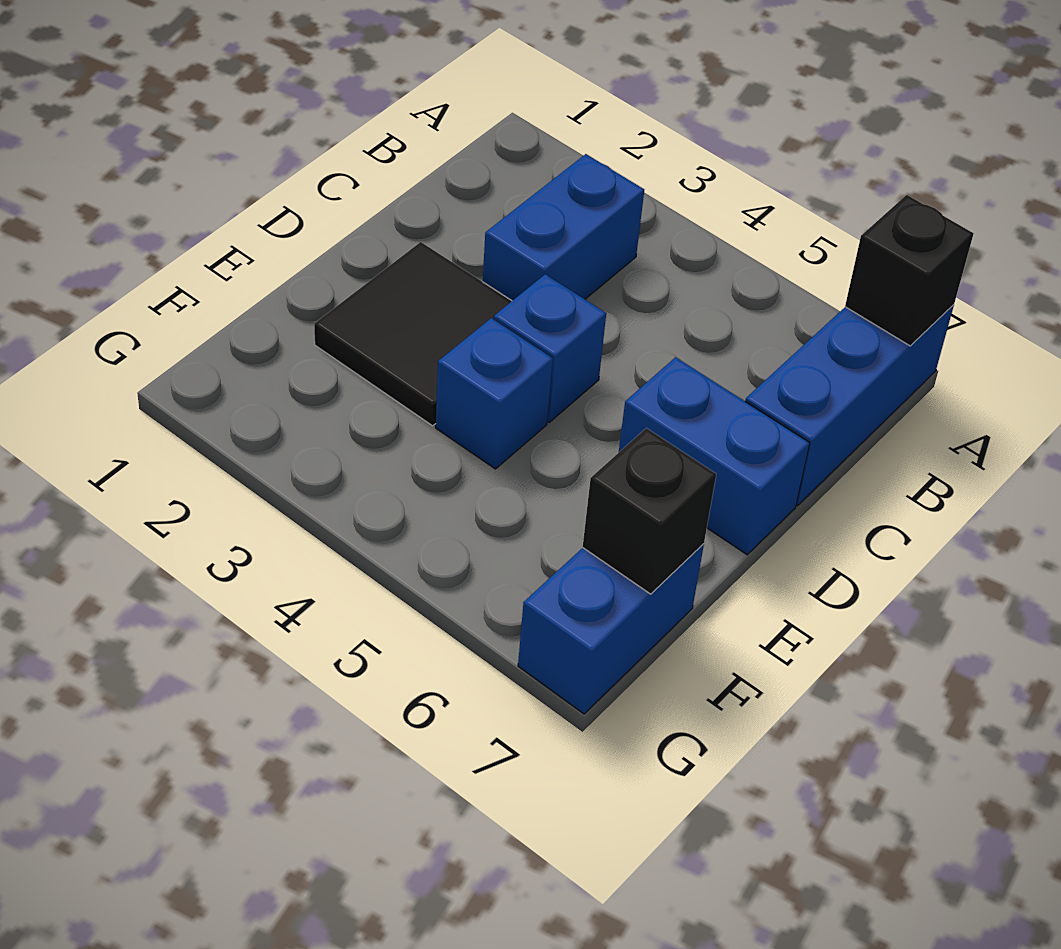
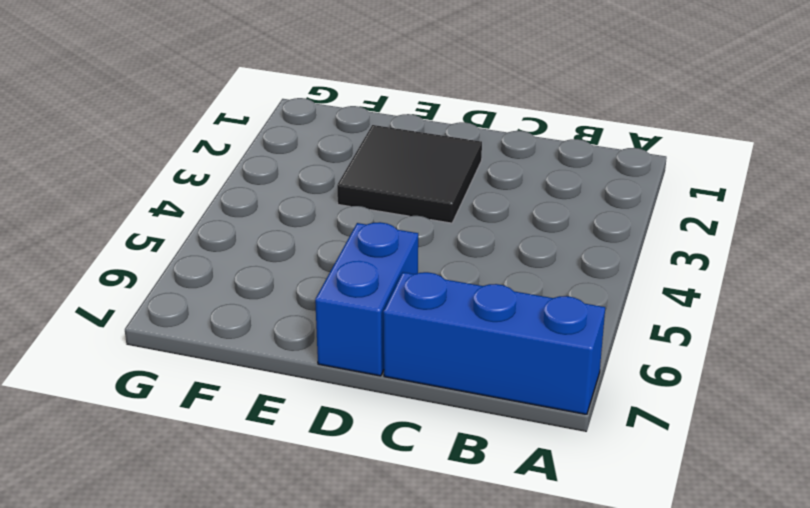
none -> blue 1x2 brick [483,154,644,301]
none -> blue 1x1 brick [494,274,606,422]

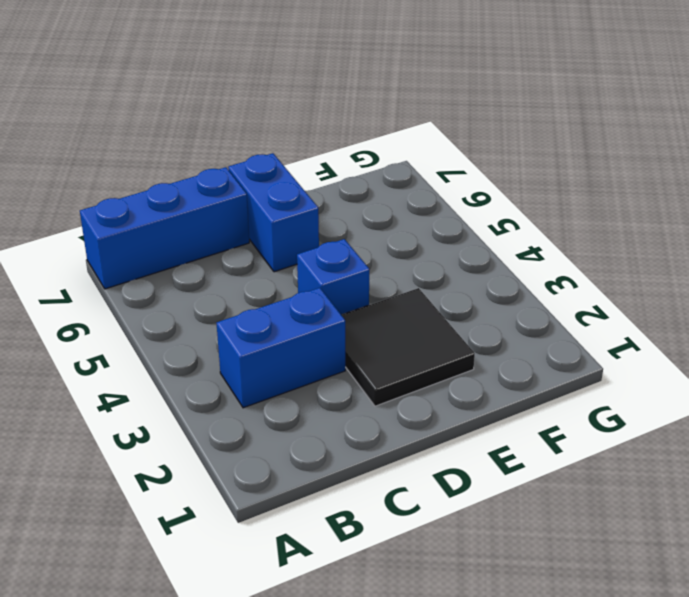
none -> blue 1x1 brick [436,318,553,469]
none -> blue 1x2 brick [518,544,704,714]

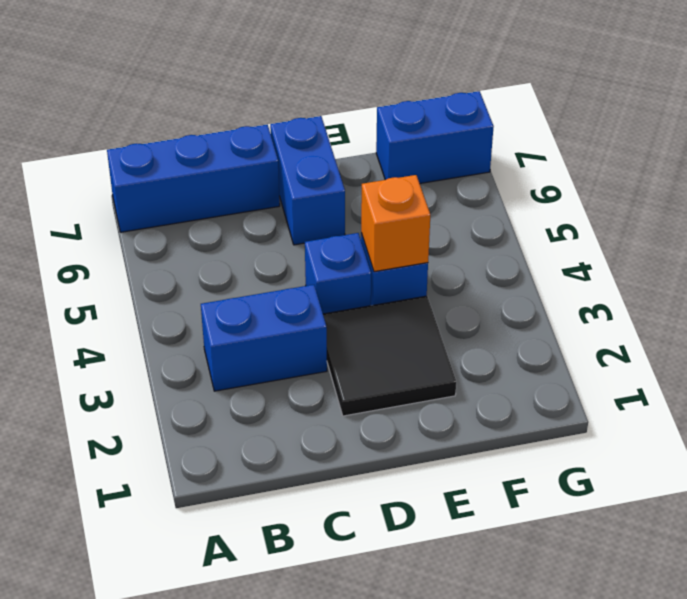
orange 1x1 brick [361,175,430,272] -> none
none -> black 1x1 brick [845,195,974,346]
none -> black 1x1 brick [583,428,716,594]

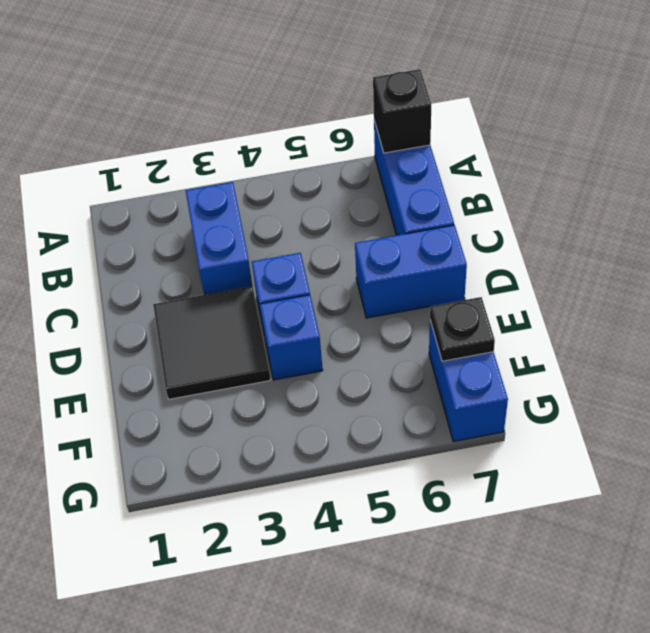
black 1x1 plate [430,297,495,361] -> black 1x1 brick [583,428,716,594]

